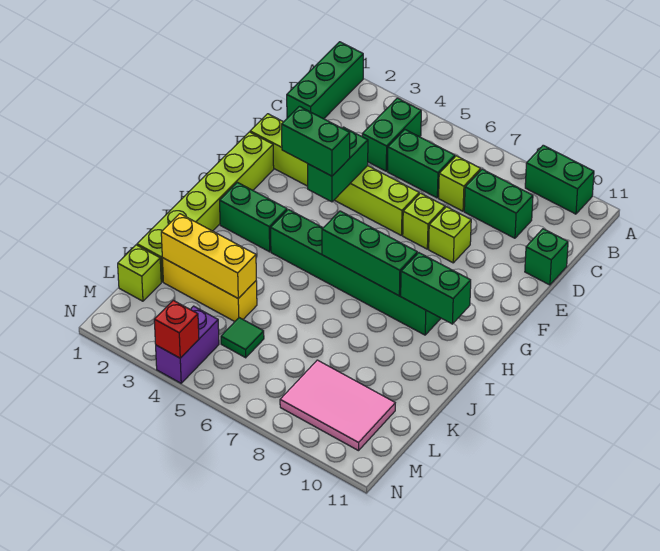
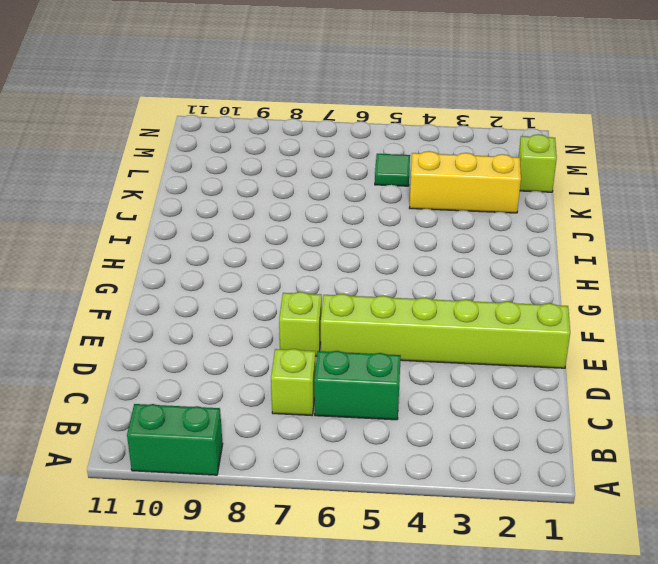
none -> green 1x3 brick [287,42,363,119]
none -> green 1x2 brick [362,98,421,171]
none -> green 1x2 brick [464,169,533,238]

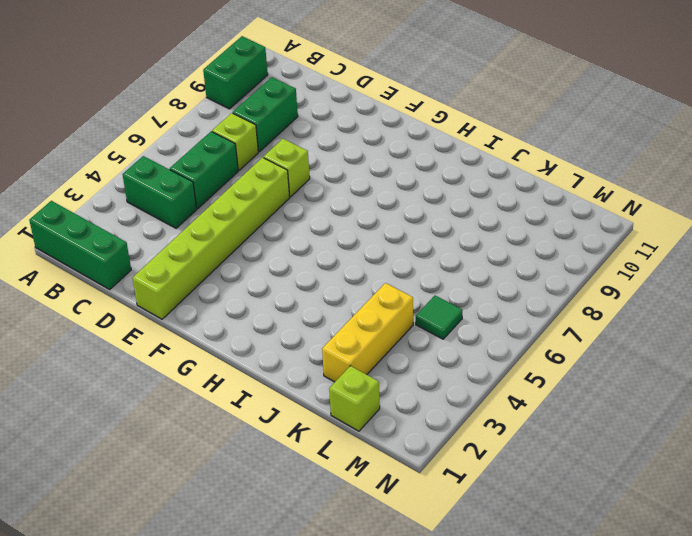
none -> green 1x1 brick [525,229,568,285]
none -> lime 1x1 brick [429,207,471,263]
none -> lime 1x6 brick [137,132,274,282]

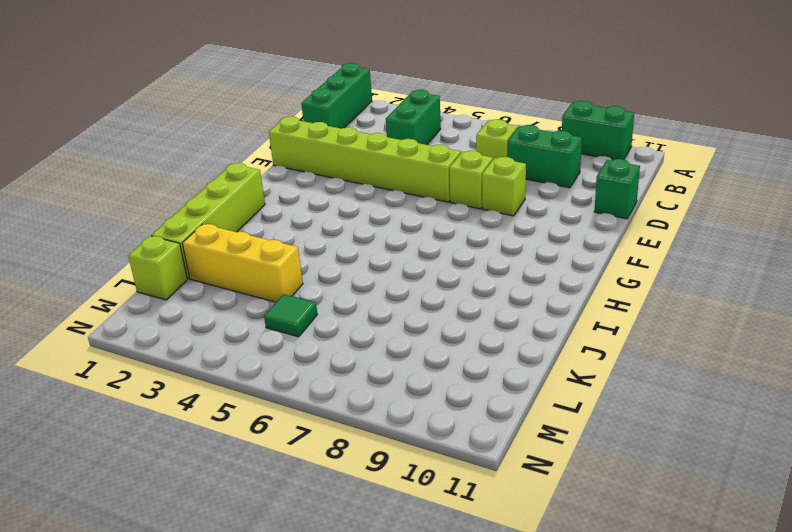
lime 1x4 brick [151,163,265,279] -> lime 1x6 brick [137,132,274,282]
none -> green 1x2 brick [387,130,455,198]
none -> green 1x2 brick [220,182,287,252]
none -> green 1x6 brick [271,209,441,335]

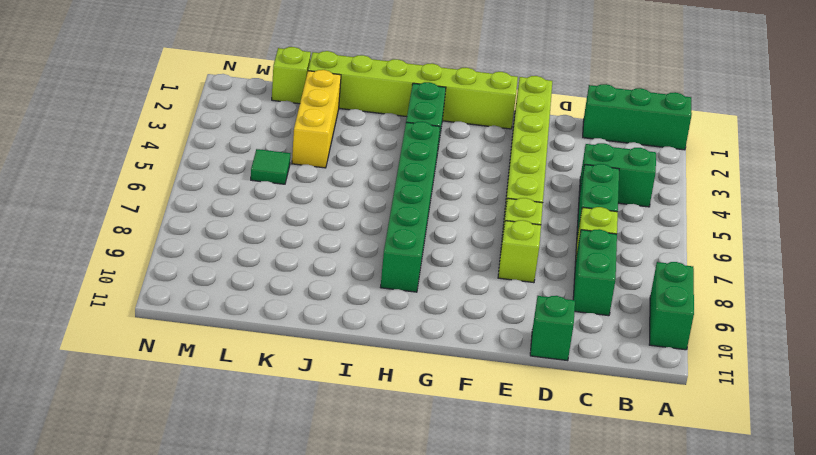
none -> pink 2x3 tile [280,360,395,451]
none -> purple 1x2 brick [156,306,219,383]
none -> green 1x2 brick [308,127,368,202]

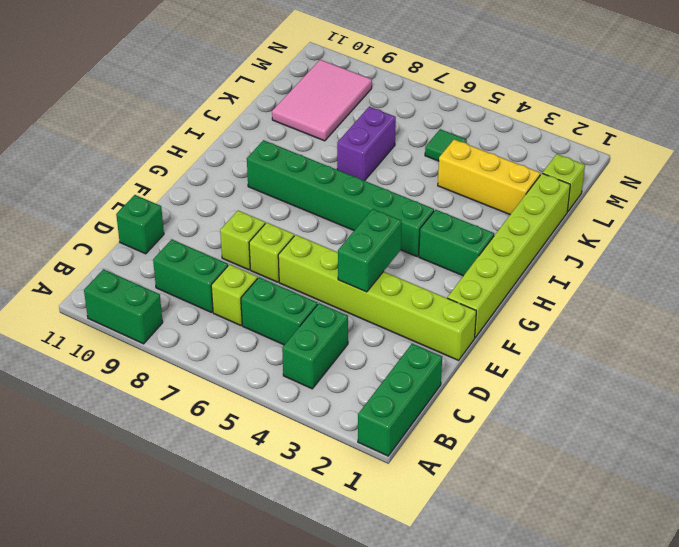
purple 1x2 brick [337,107,396,181] -> purple 1x2 brick moved to [156,306,219,383]
pink 2x3 tile [272,60,372,141] -> pink 2x3 tile turned to [280,360,395,451]
none -> green 1x3 brick [322,211,417,296]
none -> green 1x2 brick [401,253,471,324]
none -> yellow 1x3 brick [161,214,256,298]

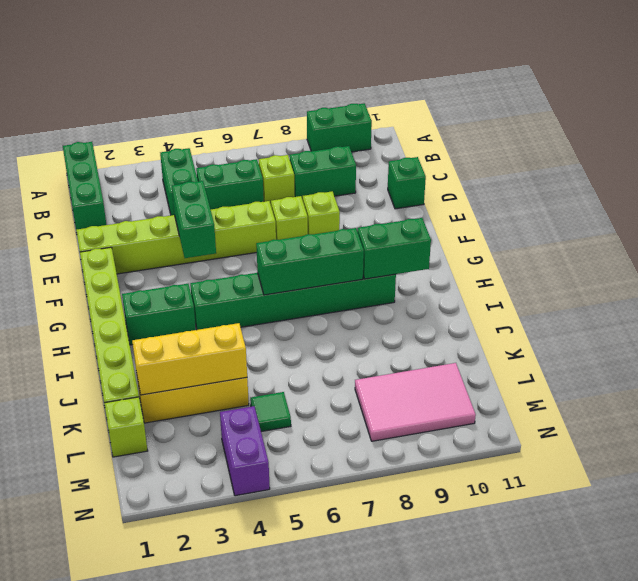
none -> red 1x1 brick [154,300,199,358]
none -> green 1x2 brick [282,106,350,176]

